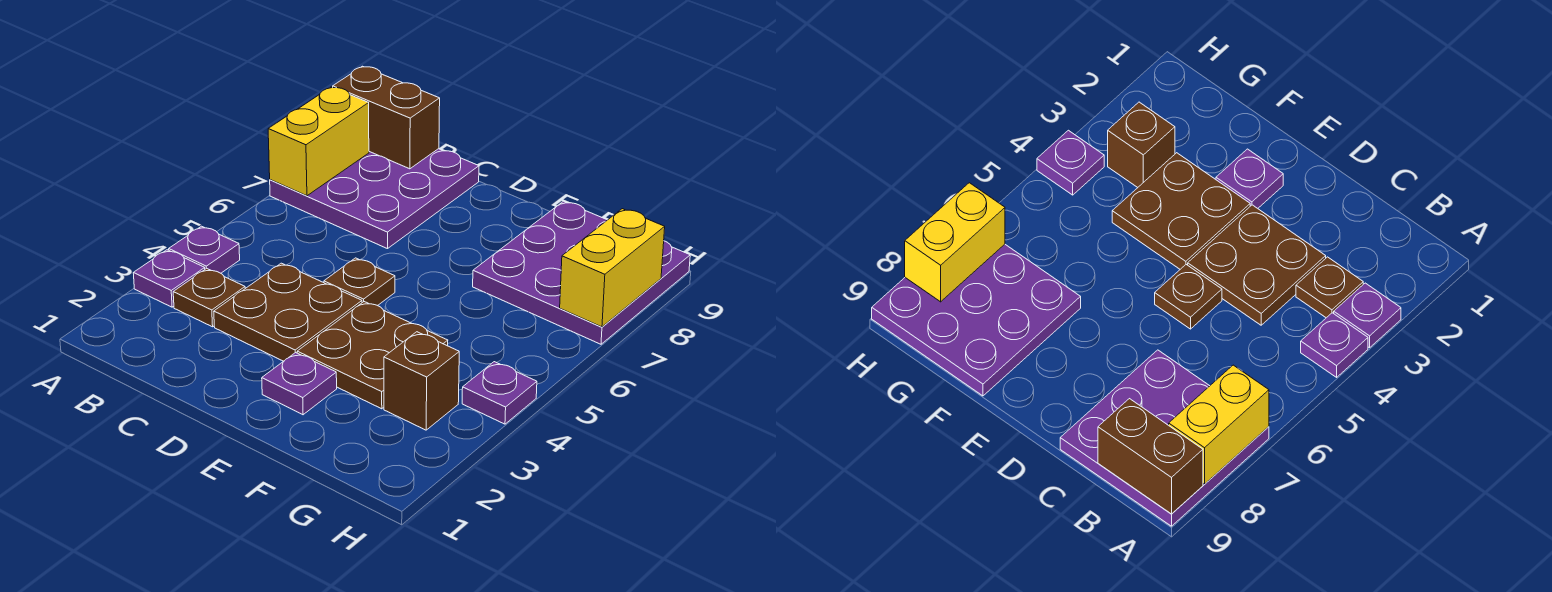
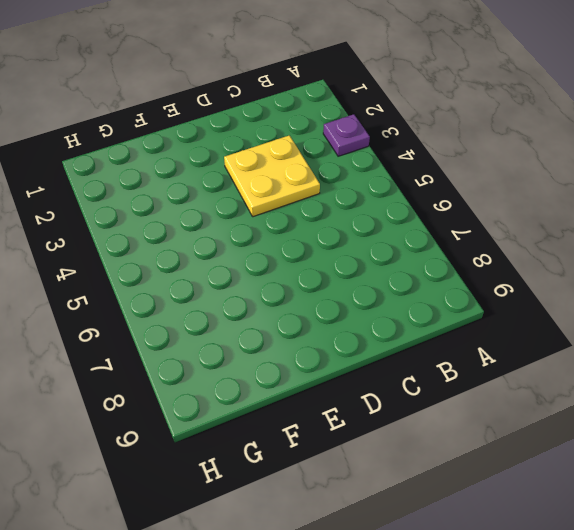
yellow 2x2 plate [224,135,320,217] -> brown 2x2 plate [214,263,362,361]
none -> purple 1x1 plate [169,226,240,273]
none -> purple 3x3 plate [270,149,479,249]
none -> brown 1x1 plate [173,268,245,327]

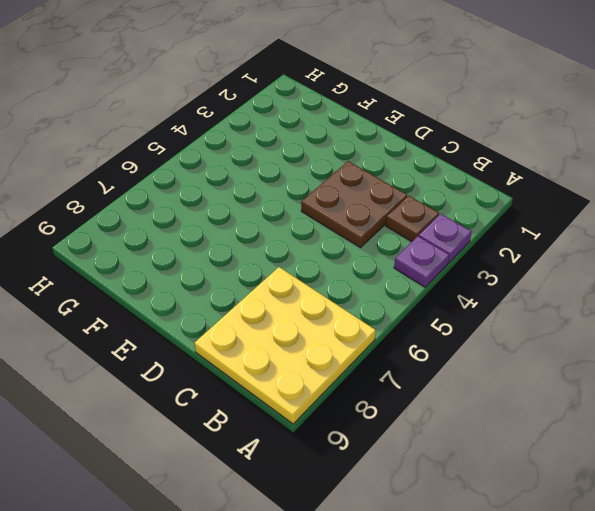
yellow 3x3 plate [195,267,376,424] -> purple 3x3 plate [270,149,479,249]
none -> brown 1x1 plate [324,258,395,306]
none -> purple 1x1 plate [262,352,337,415]
none -> brown 2x2 plate [297,302,448,409]

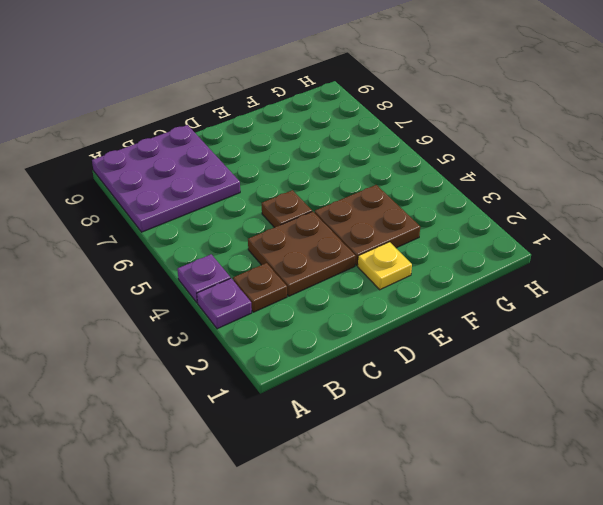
yellow 1x1 plate [358,242,412,290] -> purple 1x1 plate [262,352,337,415]
none -> purple 3x3 plate [473,201,690,344]
none -> brown 1x1 brick [384,332,459,430]
none -> purple 1x1 plate [462,362,537,424]

